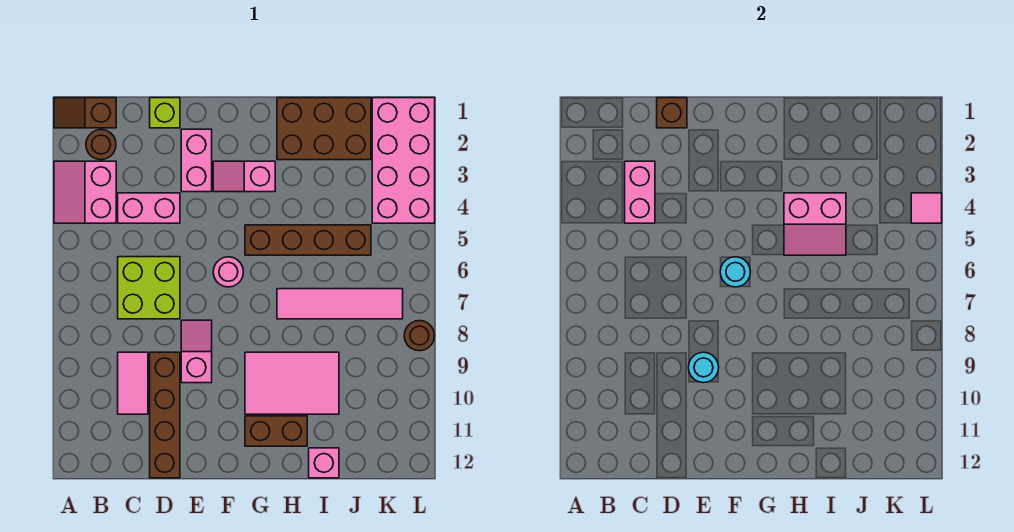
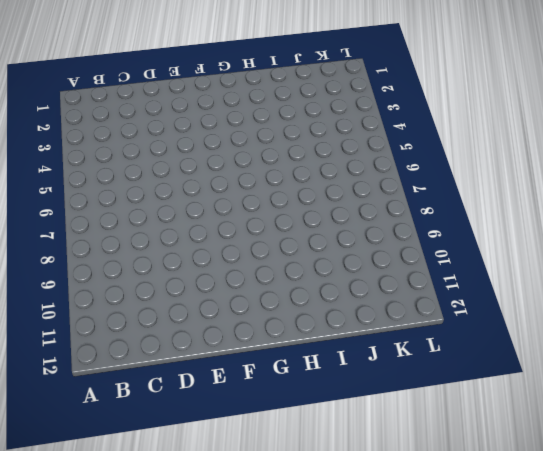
none -> brown 1x2 slope [54,98,116,128]
none -> pink 2x2 slope [54,161,116,223]
none -> brown 1x1 round brick [86,130,116,160]

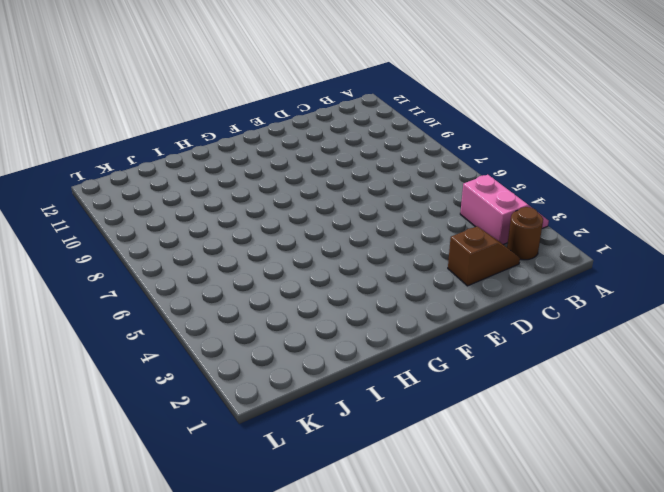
brown 1x2 slope [448,226,520,286] -> brown 1x2 slope moved to [54,98,116,128]
none -> pink 1x2 brick [118,193,180,223]
none -> lime 2x2 brick [118,257,180,319]
none -> pink 1x2 tile [118,352,148,414]

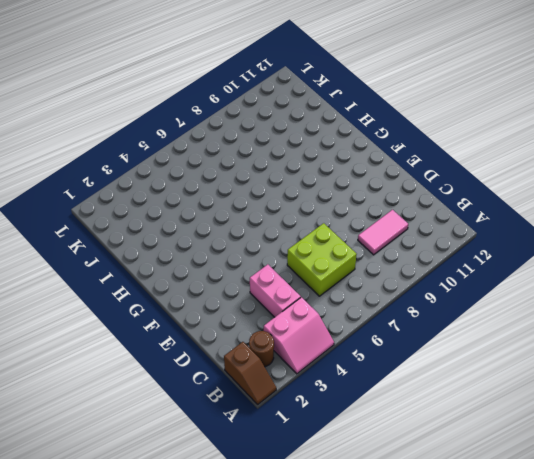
none -> lime 1x1 brick [150,98,180,128]
none -> brown 1x4 brick [150,352,180,478]
none -> pink 1x2 brick [181,129,212,192]

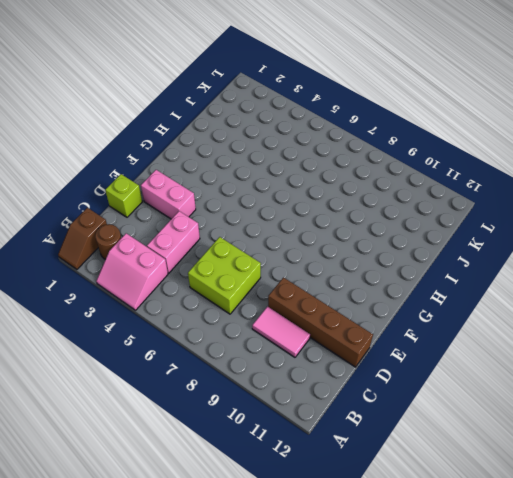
none -> pink 1x2 slope [181,320,212,383]
none -> pink 1x2 slope [213,161,275,192]
none -> pink 1x1 round brick [213,257,243,287]

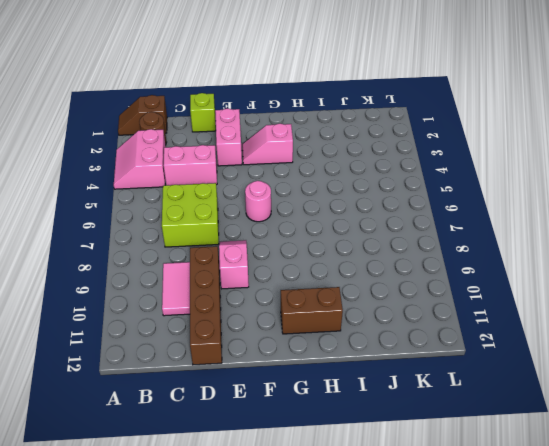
none -> brown 1x4 brick [245,225,371,255]
none -> pink 2x3 tile [245,352,339,414]
none -> brown 2x3 brick [277,98,371,160]

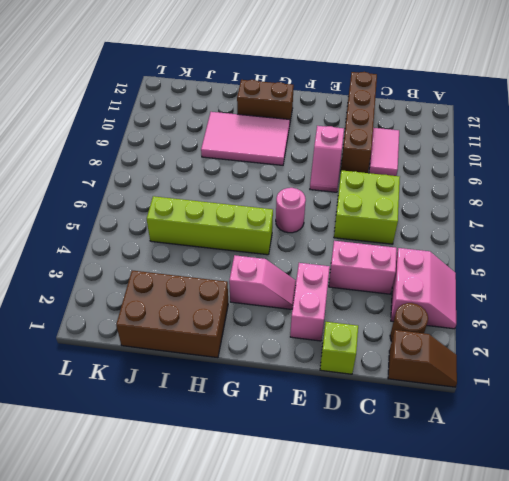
lime 1x4 brick [147,196,273,255] -> brown 1x4 brick [245,225,371,255]
none -> pink 1x4 tile [277,289,403,319]
none -> pink 1x1 brick [309,448,339,478]
none -> pink 2x4 brick [372,98,435,223]

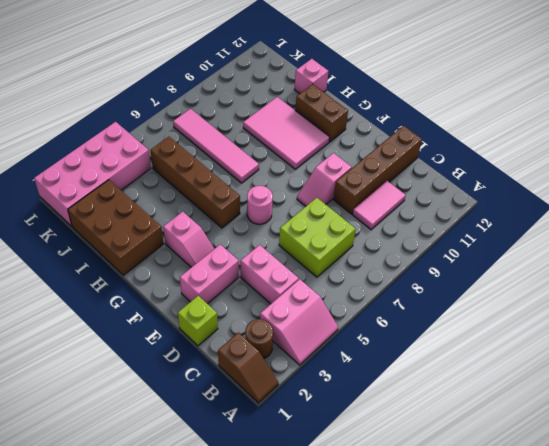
none -> brown 1x1 round brick [404,321,435,351]
none -> pink 1x2 brick [625,161,655,223]
none -> brown 1x1 brick [657,98,687,128]

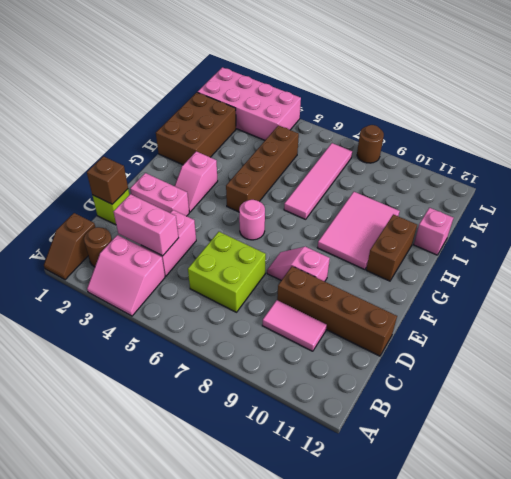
none -> cyan 1x1 round brick [688,352,719,383]
none -> cyan 1x1 round brick [720,257,750,287]
none -> pink 2x2 slope [784,193,846,255]

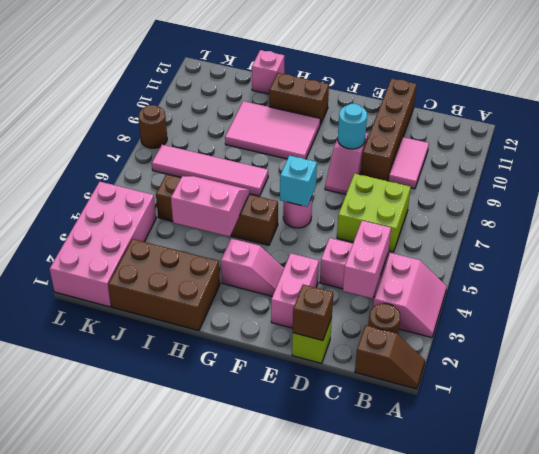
cyan 1x1 brick [280,156,317,207] -> cyan 1x1 round brick [720,257,750,287]
none -> pink 1x1 tile [911,193,942,223]

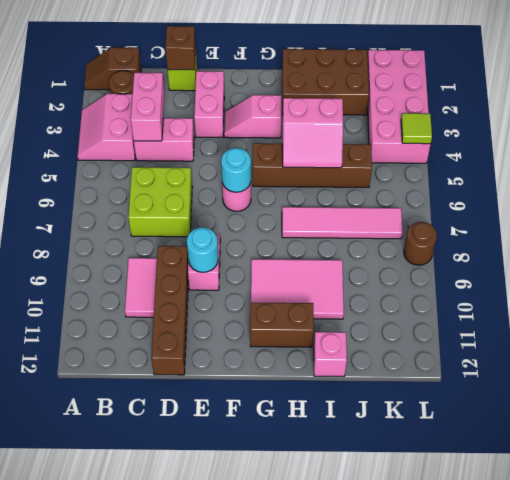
lime 1x1 tile [401,113,432,144] -> pink 1x1 tile [911,193,942,223]

